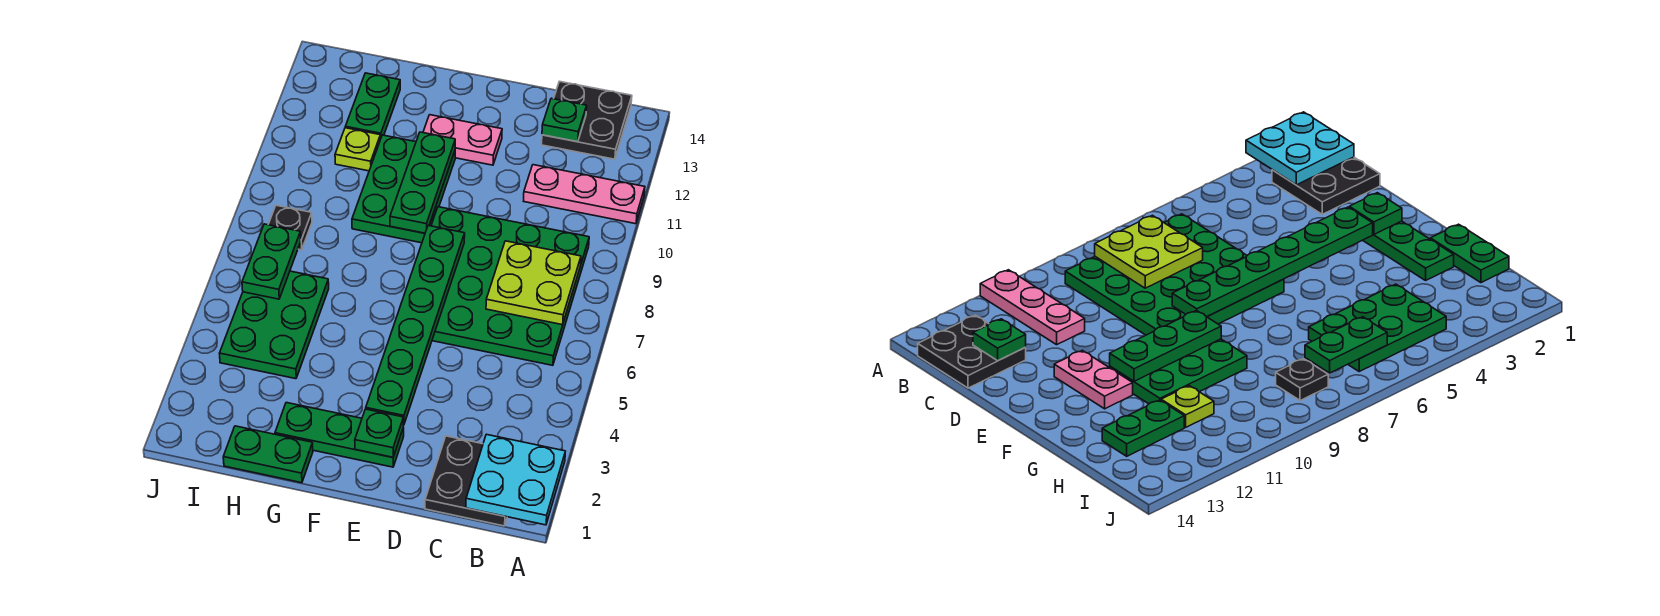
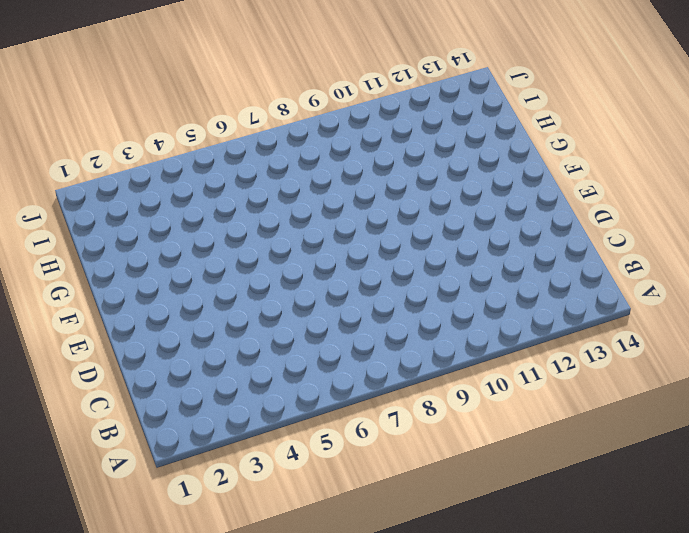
none -> pink 1x3 plate [524,165,645,224]
none -> black 2x2 plate [425,436,507,526]
none -> green 4x4 plate [431,207,589,365]

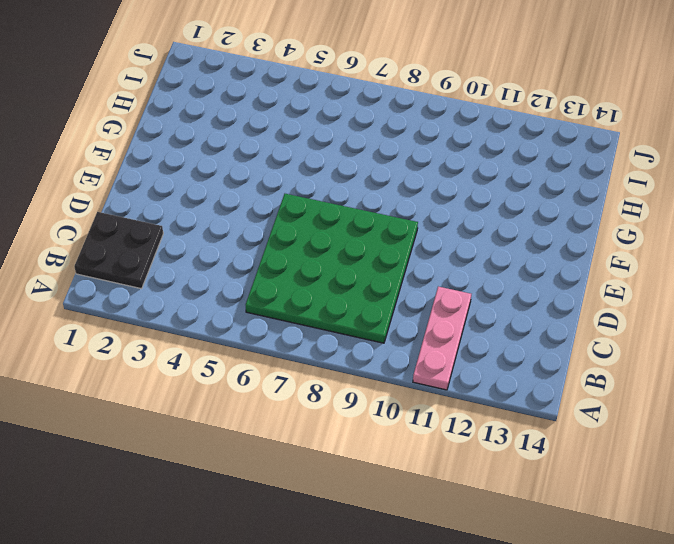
none -> black 2x2 plate [542,81,632,159]
none -> green 1x3 plate [275,403,404,467]
none -> pink 1x2 plate [423,115,502,165]

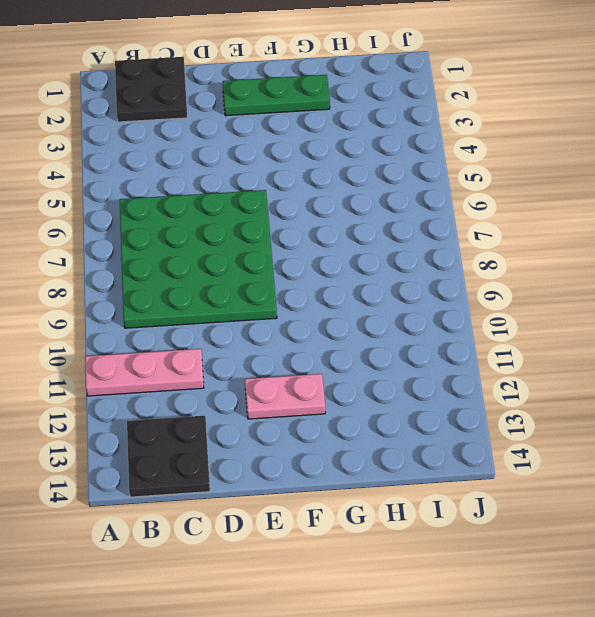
none -> green 2x3 plate [352,135,455,243]
none -> green 1x2 plate [223,426,313,483]
none -> green 2x3 plate [219,271,329,379]

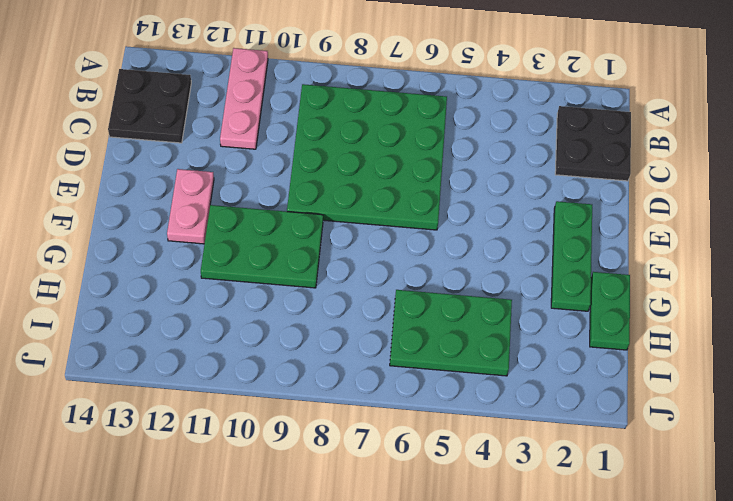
none -> lime 1x1 plate [335,128,380,171]
none -> green 1x2 plate [345,73,400,139]
none -> black 1x1 plate [268,205,312,250]

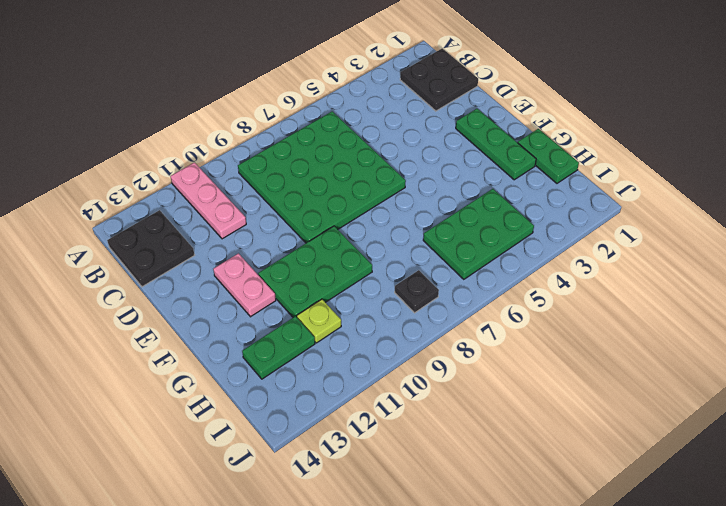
none -> cyan 2x2 plate [466,434,565,525]
none -> lime 2x2 plate [486,241,581,325]
none -> green 1x1 plate [542,98,587,142]

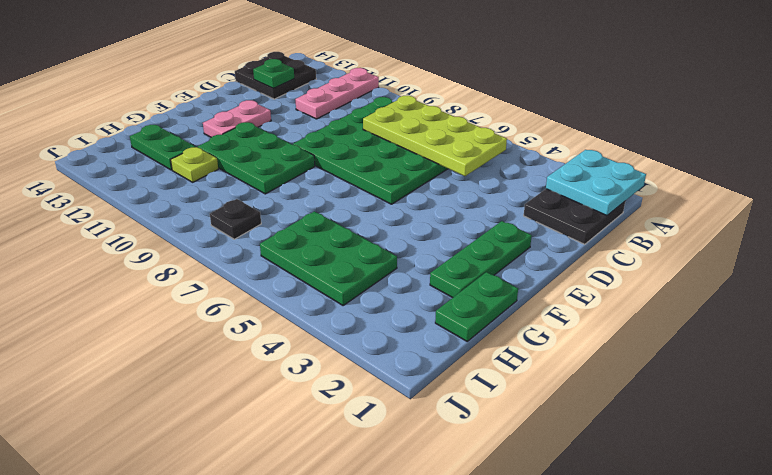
lime 2x4 plate [363,96,507,176] -> lime 2x2 plate [486,241,581,325]
none -> green 1x1 plate [355,409,403,457]
none -> green 1x6 plate [366,226,465,425]
none -> green 1x3 plate [390,132,455,233]

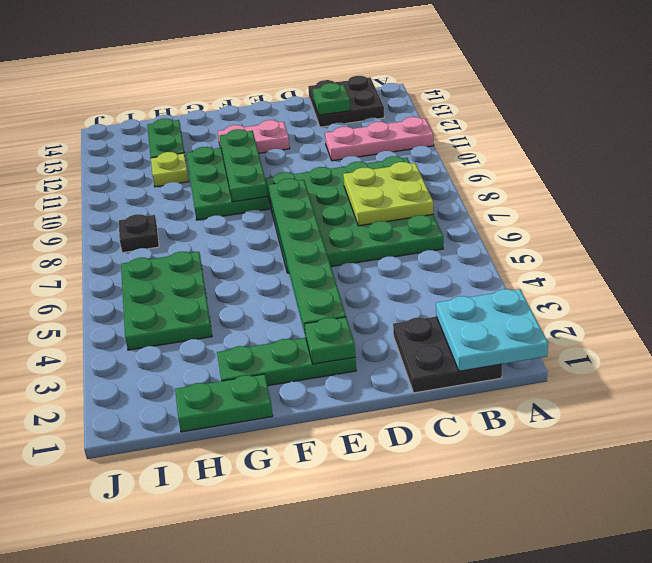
none -> green 1x2 plate [242,224,301,299]

